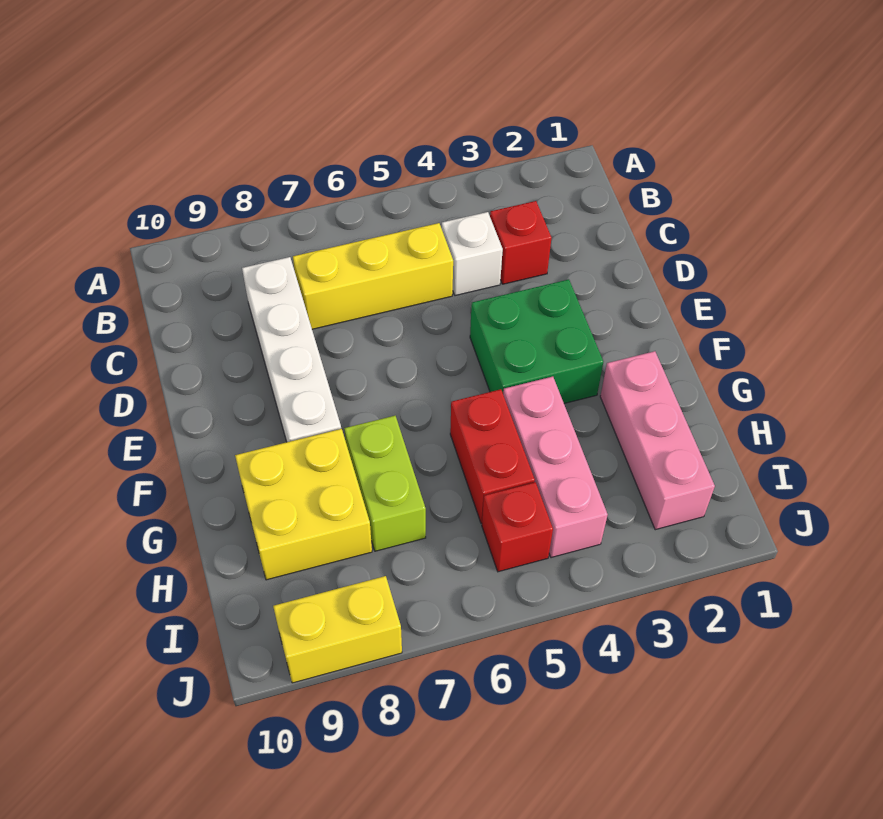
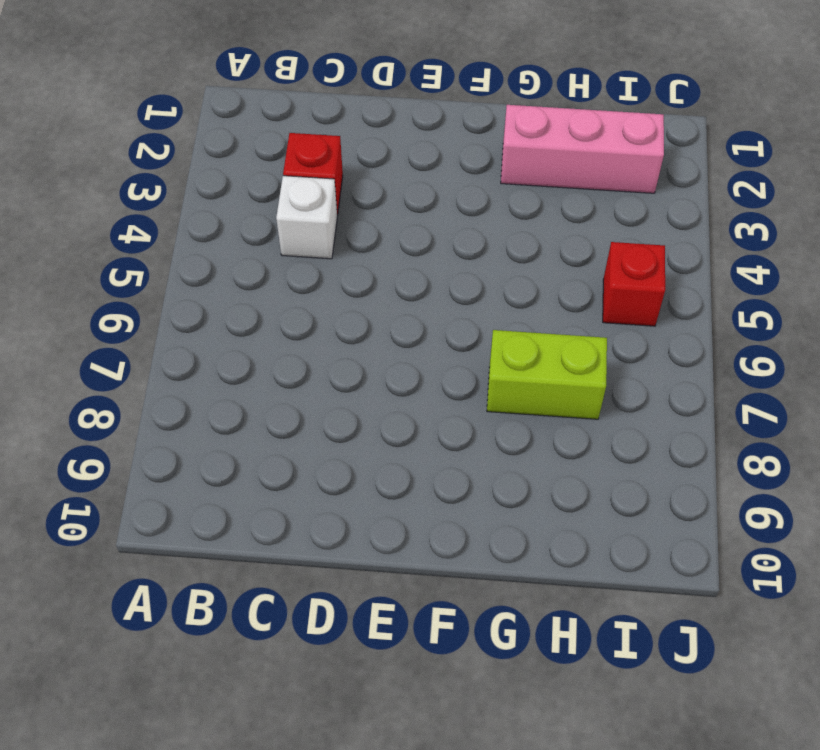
none -> yellow 1x3 brick [293,223,453,329]
none -> white 1x4 brick [242,257,341,442]
none -> green 2x2 brick [470,279,603,403]

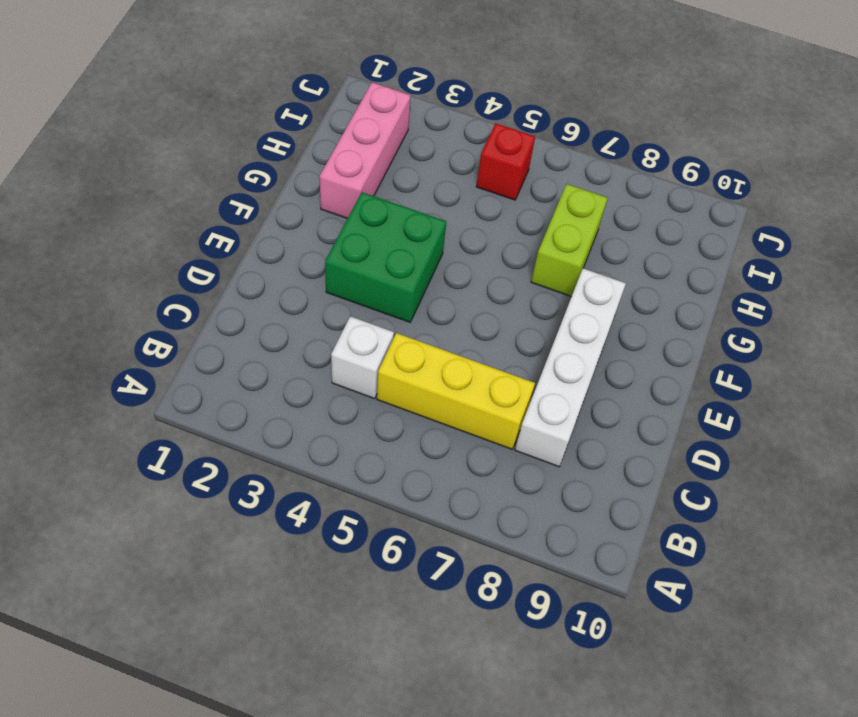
none -> red 1x1 brick [490,201,551,284]
none -> pink 1x3 brick [503,377,608,558]
none -> red 1x2 brick [450,389,535,524]

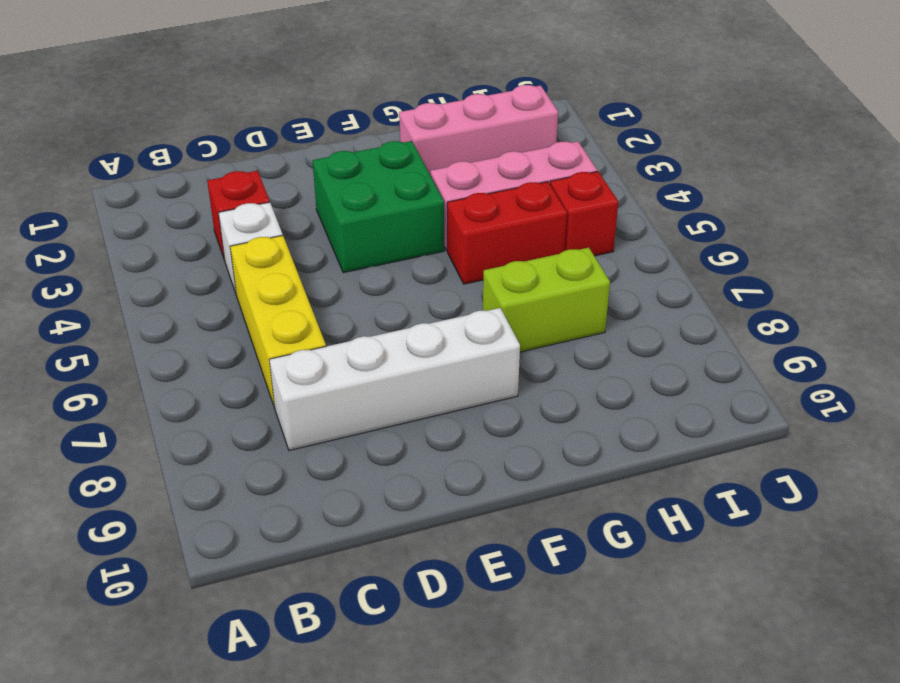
none -> yellow 2x2 brick [235,429,372,580]
none -> yellow 1x2 brick [273,576,402,683]

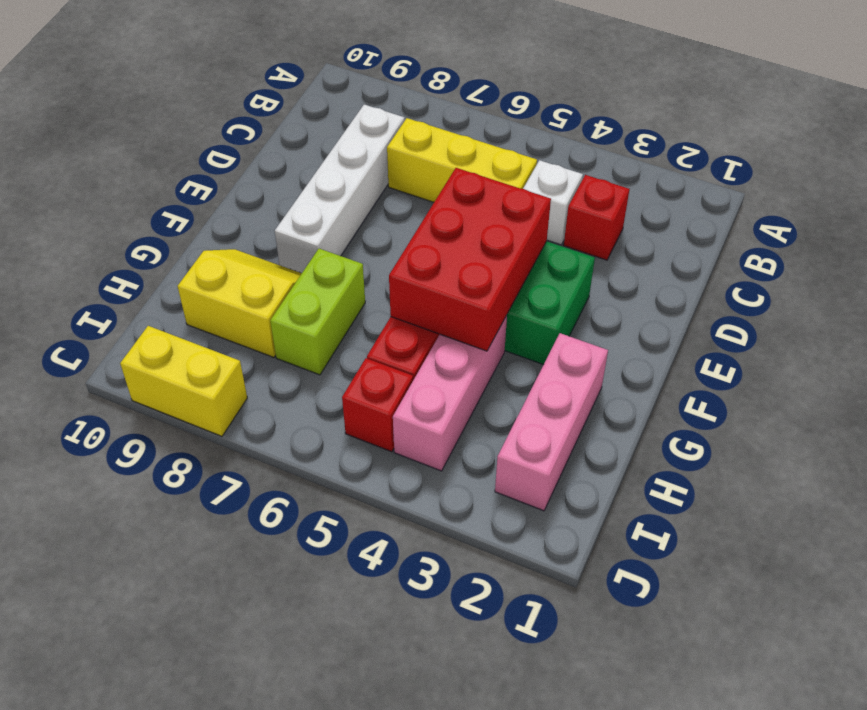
red 2x3 brick [389,168,551,351] -> none
yellow 2x2 slope [178,249,302,357] -> yellow 2x2 brick [235,429,372,580]

